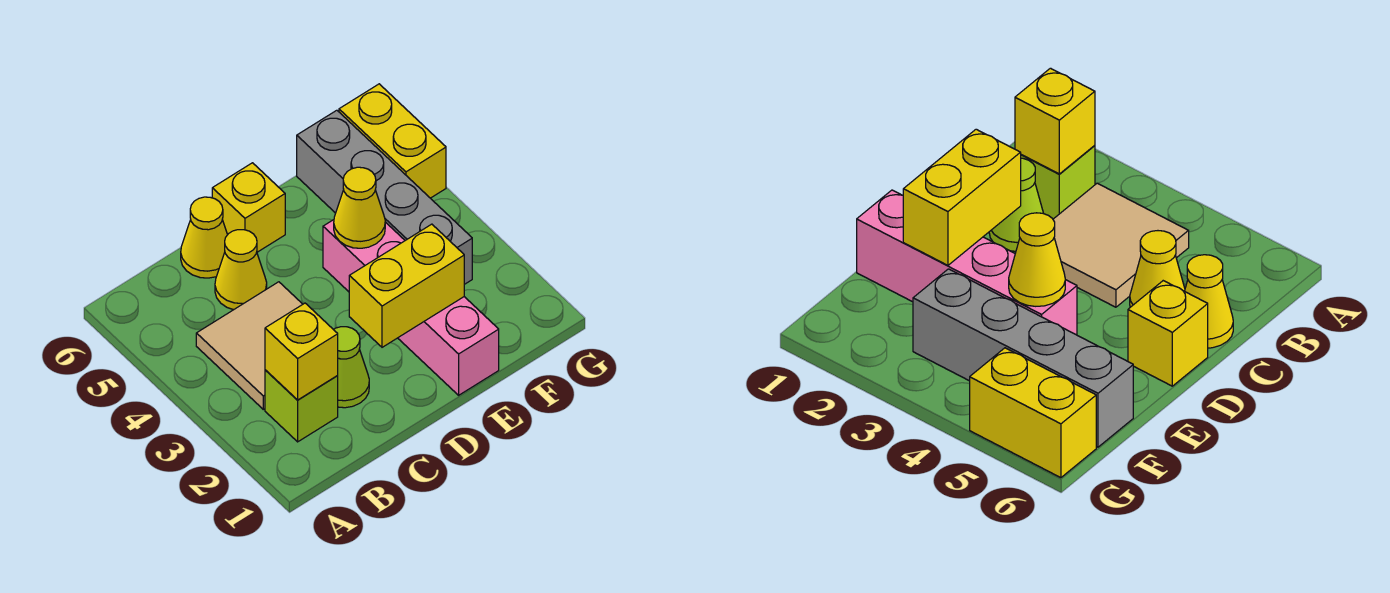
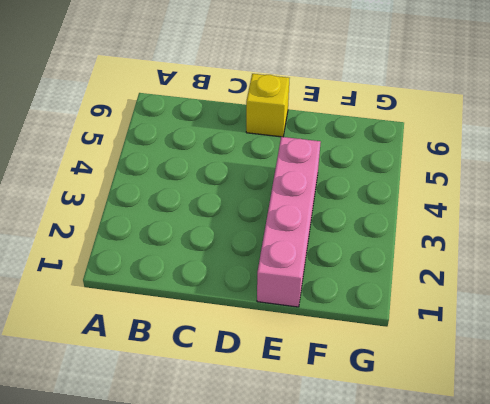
none -> lime 1x1 brick [265,370,338,442]
none -> tan 2x2 tile [196,282,303,409]
none -> lime 1x1 cone [333,327,369,408]

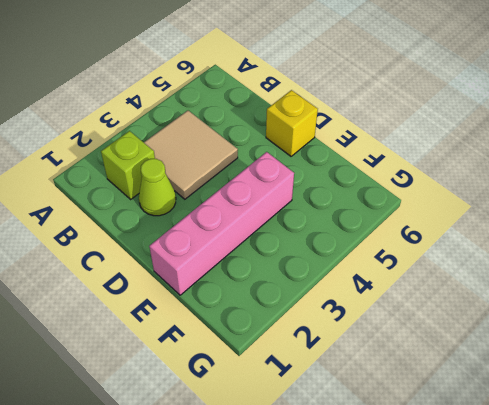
none -> yellow 1x1 cone [215,230,267,310]
none -> yellow 1x1 cone [181,197,227,278]
none -> grey 1x4 brick [297,110,472,284]

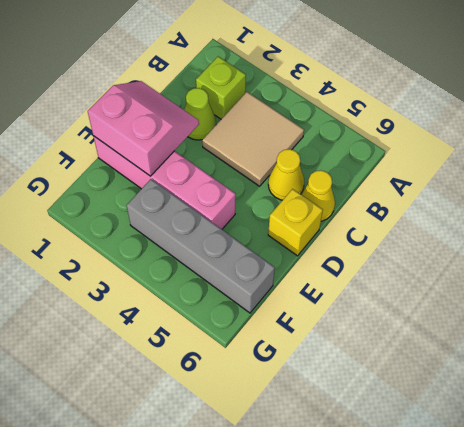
pink 2x2 slope [88,81,199,176] -> yellow 1x2 brick [349,224,464,347]
none -> yellow 1x2 brick [339,84,446,198]
none -> yellow 1x1 brick [265,303,338,400]
none -> yellow 1x1 cone [334,167,385,248]

